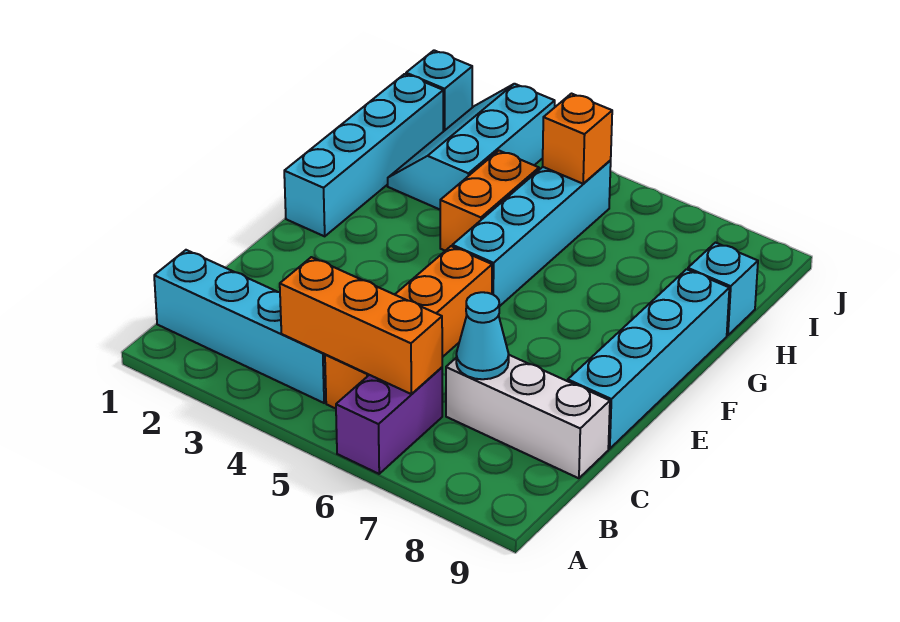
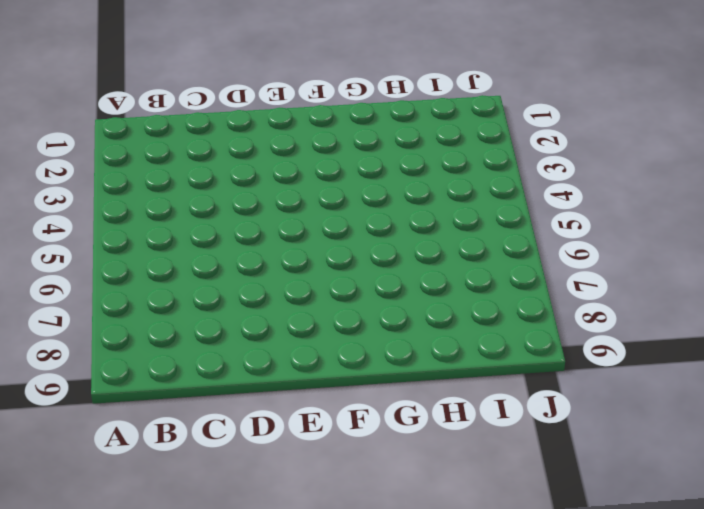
none -> purple 1x2 brick [336,367,442,474]
none -> cyan 1x4 brick [154,250,326,403]
none -> orange 1x4 brick [325,246,492,409]

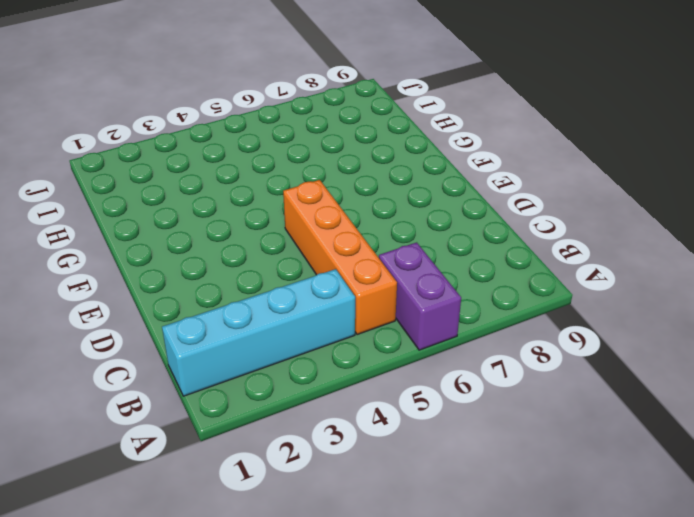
none -> white 1x3 brick [446,355,610,478]
none -> cyan 1x4 brick [568,269,729,449]
none -> cyan 1x4 brick [284,74,443,236]

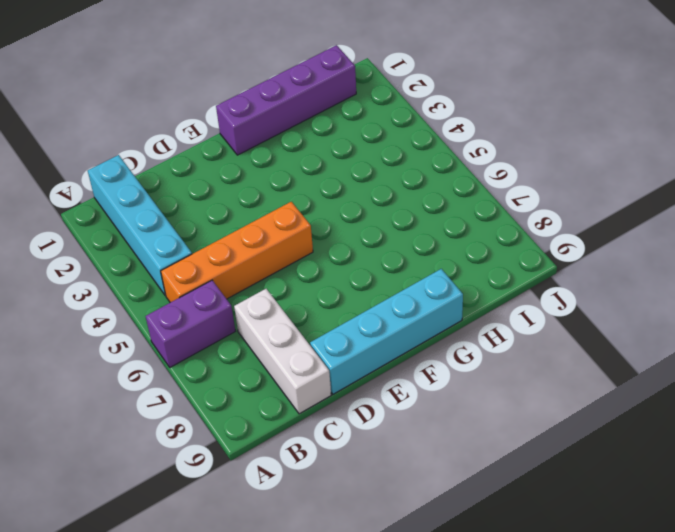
purple 1x4 brick [216,45,356,155] -> cyan 1x4 brick [284,74,443,236]
none -> cyan 1x4 brick [452,161,611,306]
none -> orange 1x2 brick [440,151,539,251]
none -> cyan 2x3 slope [388,84,555,209]

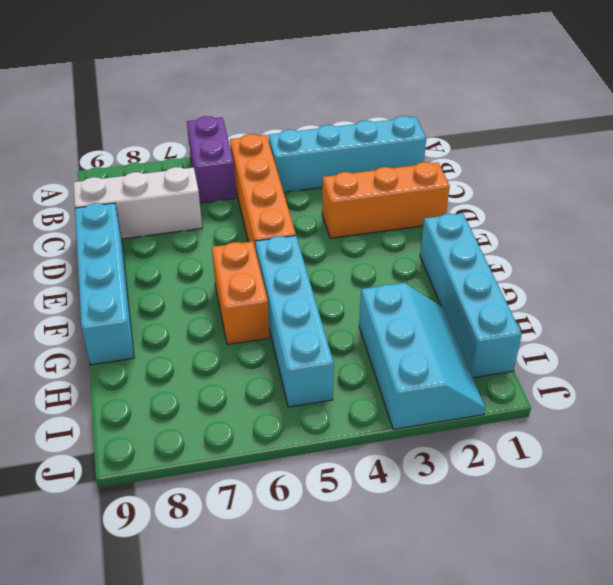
orange 1x3 brick [322,162,450,238] -> orange 1x3 brick moved to [280,257,442,394]
orange 1x2 brick [212,241,269,345] -> orange 1x2 brick moved to [440,151,539,251]
none -> cyan 1x1 brick [688,243,758,335]
none -> cyan 1x1 brick [406,50,472,132]
none -> cyan 1x1 cone [456,292,509,379]

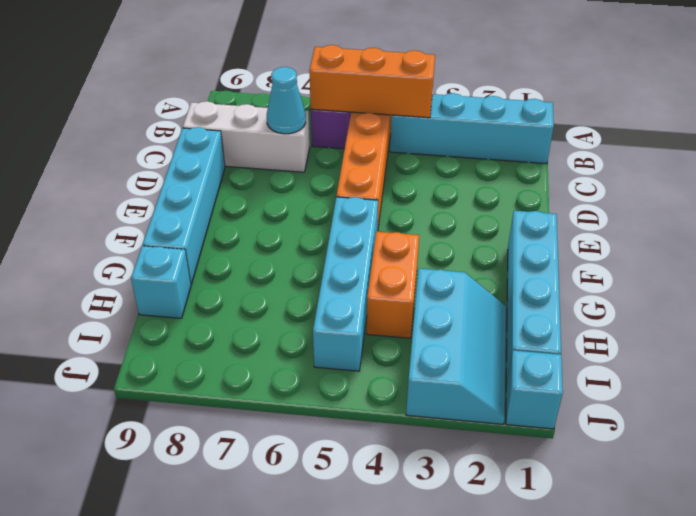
none -> orange 1x1 brick [543,94,612,184]

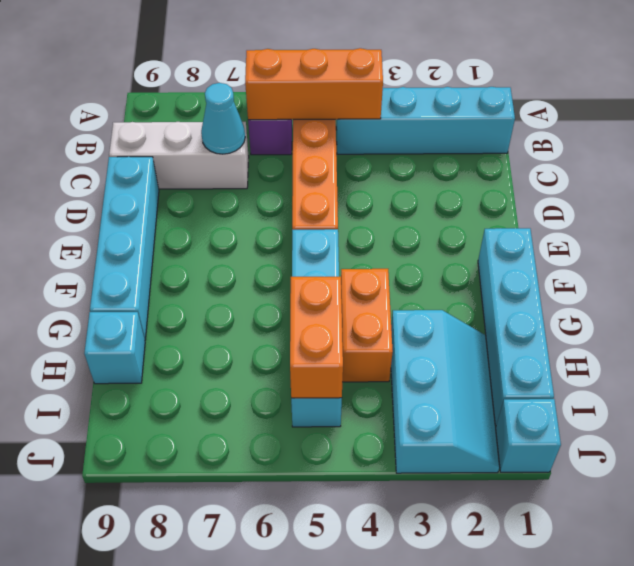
orange 1x2 brick [290,277,343,398] -> orange 1x1 brick [543,94,612,184]

